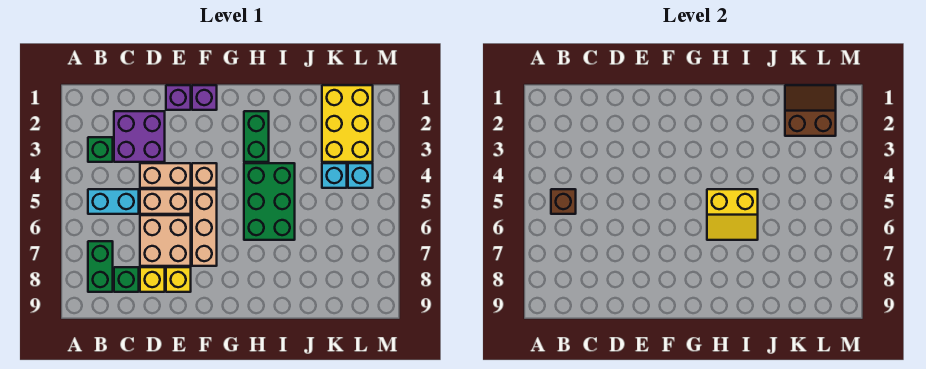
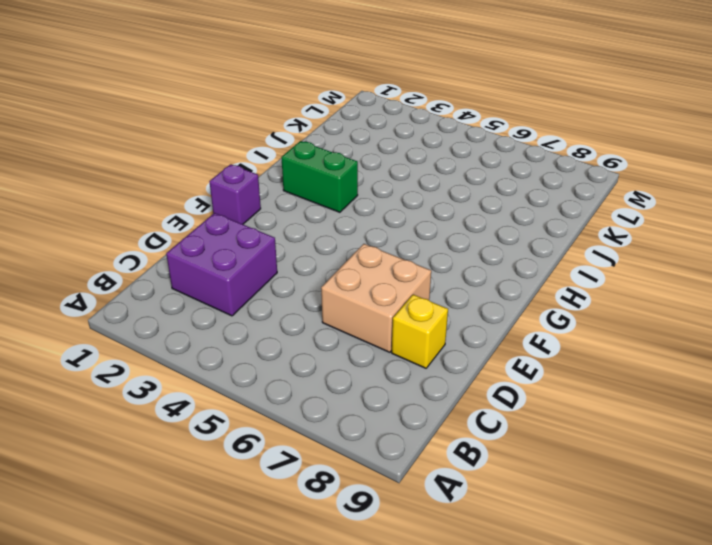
none -> green 1x1 brick [88,137,113,162]
none -> cyan 1x2 brick [88,189,139,214]
none -> green 1x2 brick [88,241,113,292]

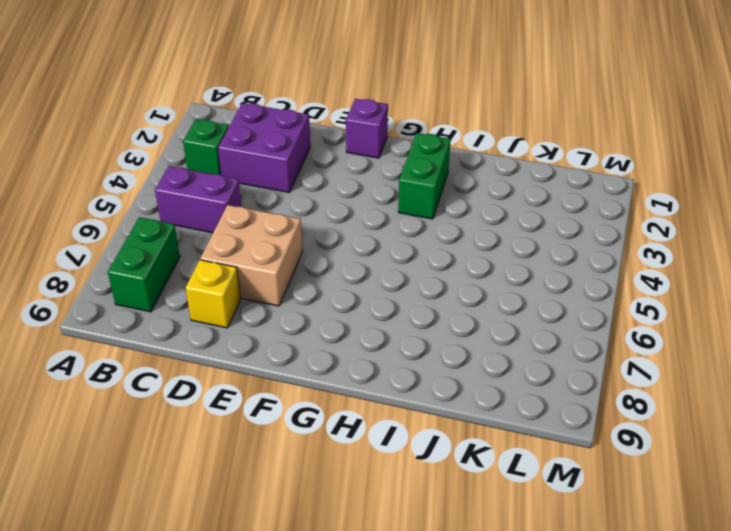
purple 1x2 brick [155,166,242,233] -> cyan 1x2 brick [88,189,139,214]
none -> green 1x1 brick [114,267,139,292]
none -> tan 1x2 brick [140,163,191,188]
none -> tan 1x2 brick [140,189,191,214]

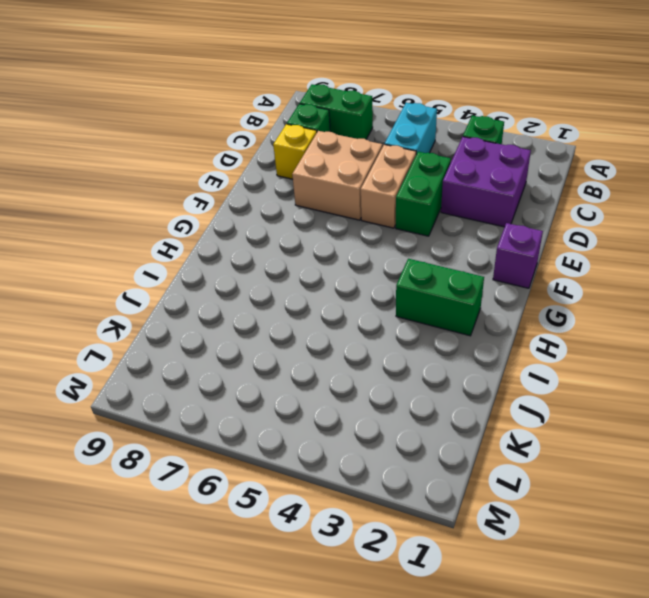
green 1x2 brick [396,152,451,236] -> tan 1x2 brick [140,163,191,188]
none -> purple 1x1 brick [166,85,191,110]
none -> yellow 1x1 brick [166,267,191,292]
none -> tan 1x1 brick [192,163,217,188]

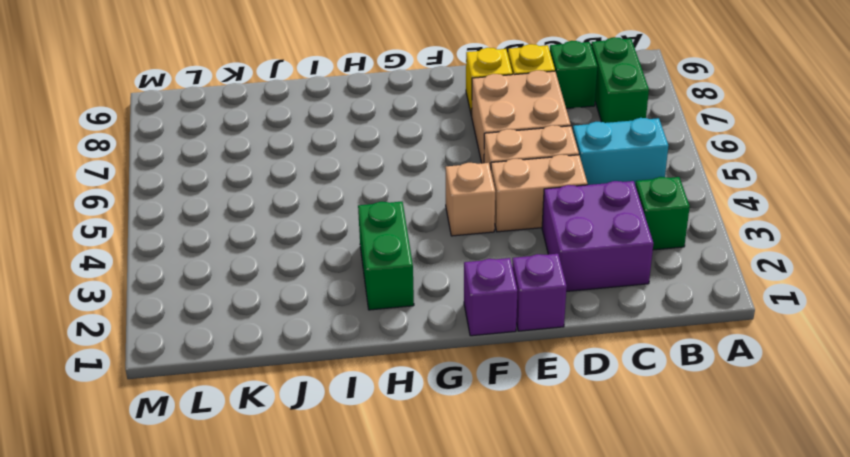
none -> tan 1x3 brick [192,189,217,266]
none -> green 2x3 brick [244,163,295,240]
none -> yellow 2x3 brick [322,85,373,162]

